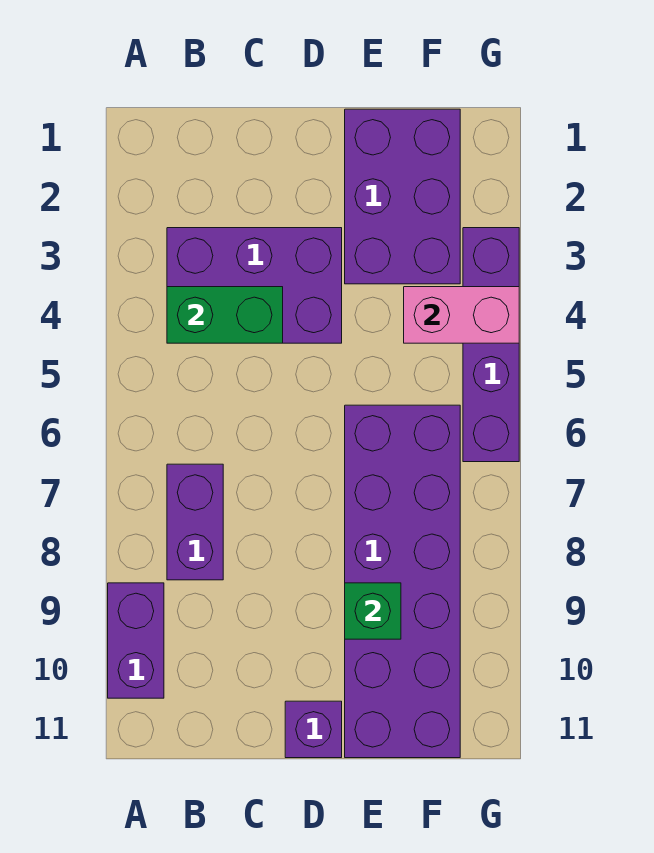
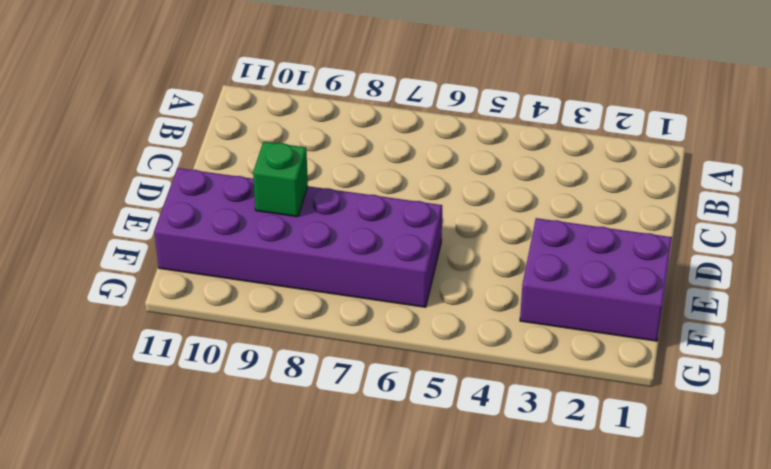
none -> purple 1x2 brick [108,583,164,698]
none -> purple 2x3 brick [167,228,342,343]

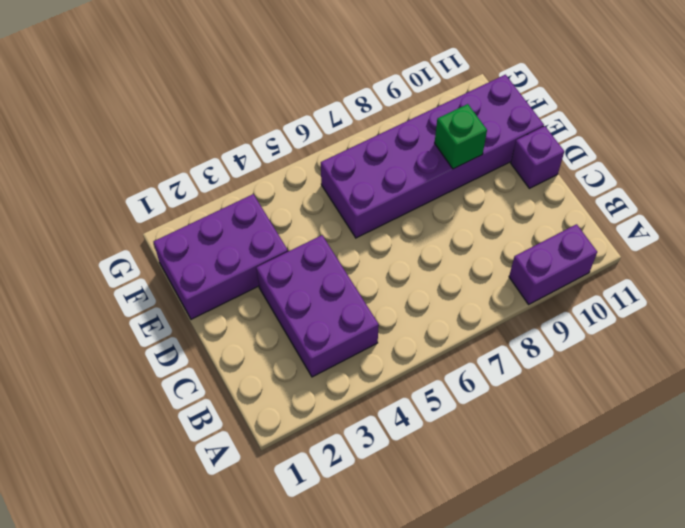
none -> purple 1x2 brick [167,464,223,580]
none -> purple 1x4 brick [463,228,519,462]

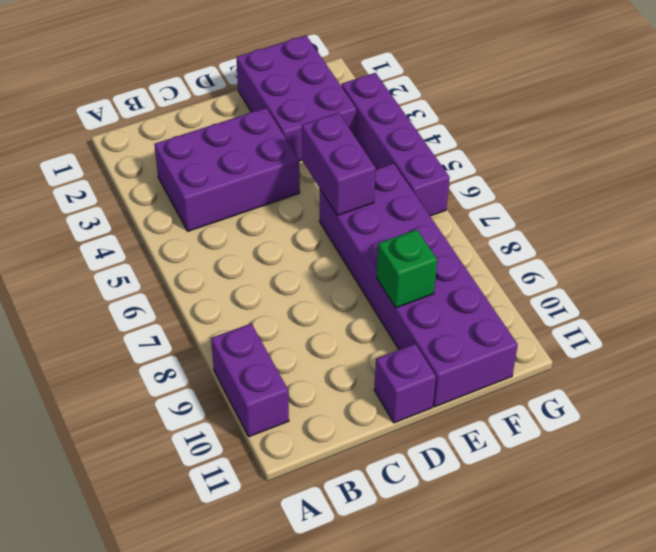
purple 1x2 brick [302,113,376,215] -> purple 1x2 brick moved to [167,464,223,580]
none -> green 1x2 brick [167,287,283,343]
none -> pink 1x2 brick [404,287,519,343]

